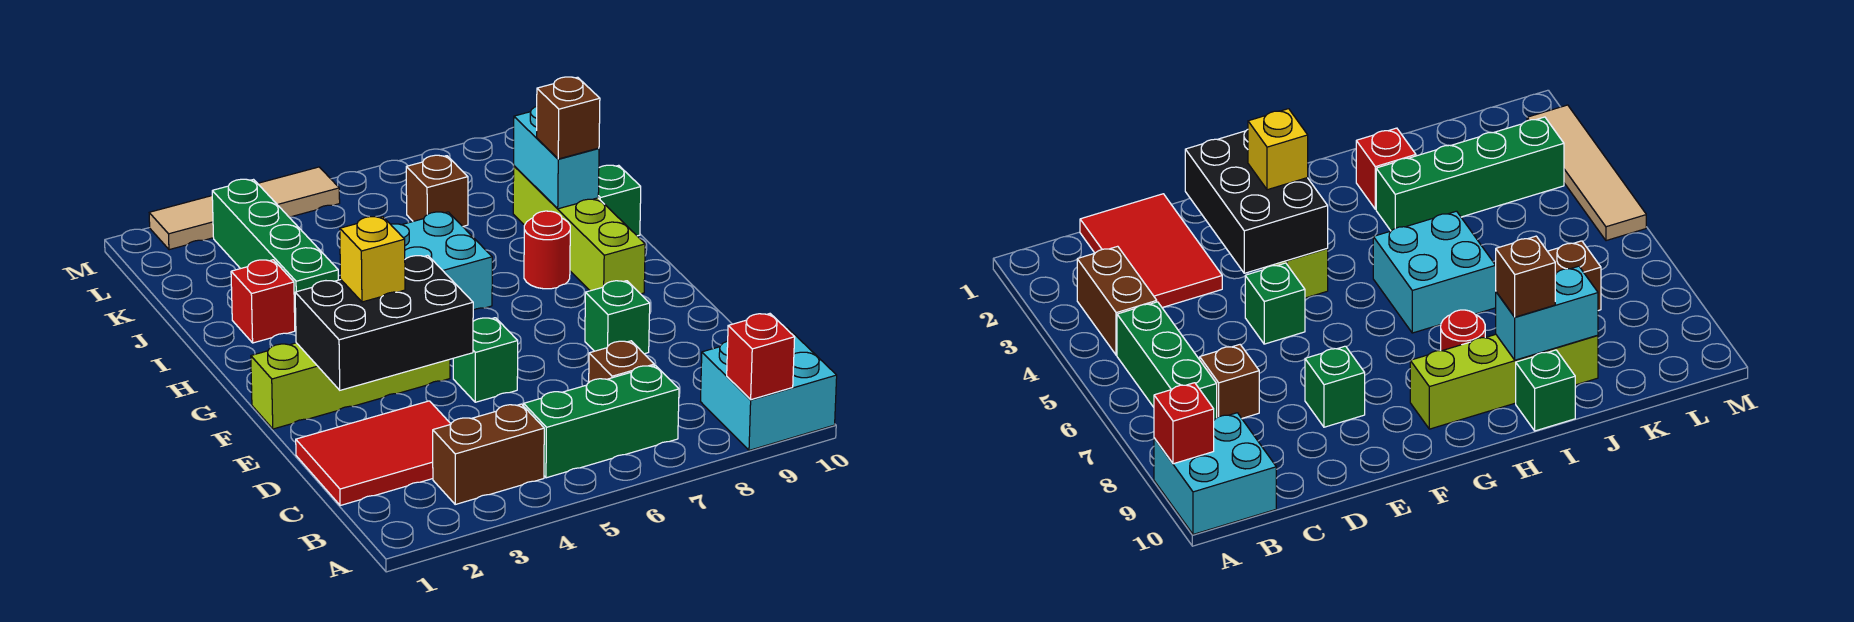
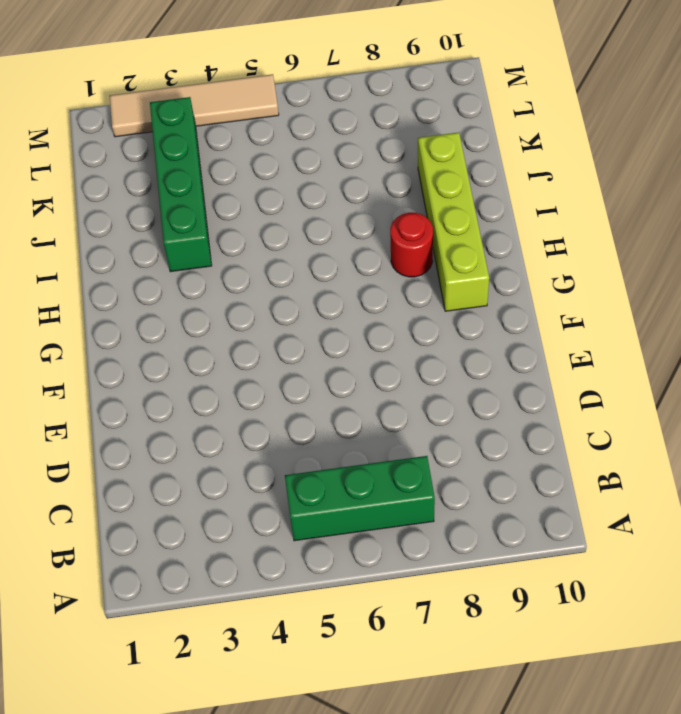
none -> cyan 2x2 brick [701,327,837,450]
none -> brown 1x2 brick [433,404,544,504]
none -> red 2x3 tile [296,401,451,506]

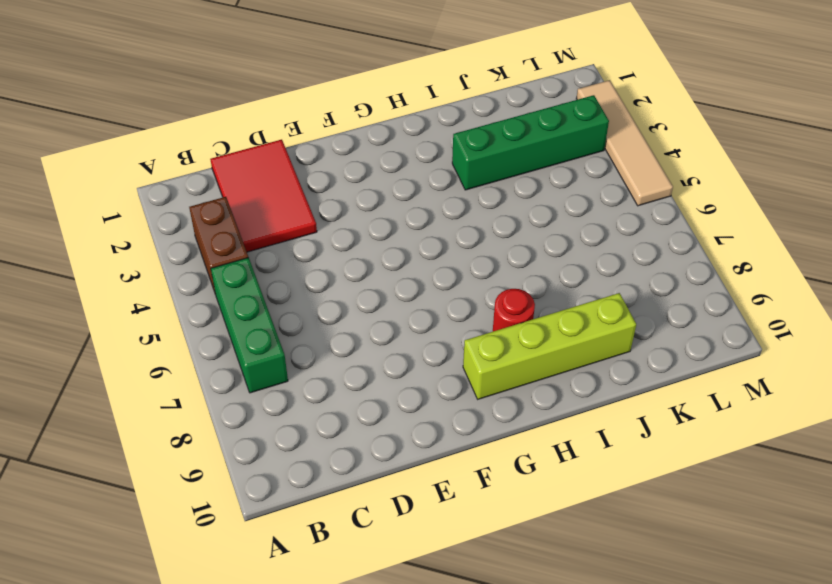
none -> cyan 2x2 brick [701,327,837,450]
none -> brown 1x1 brick [589,341,654,382]
none -> green 1x1 brick [453,318,518,402]

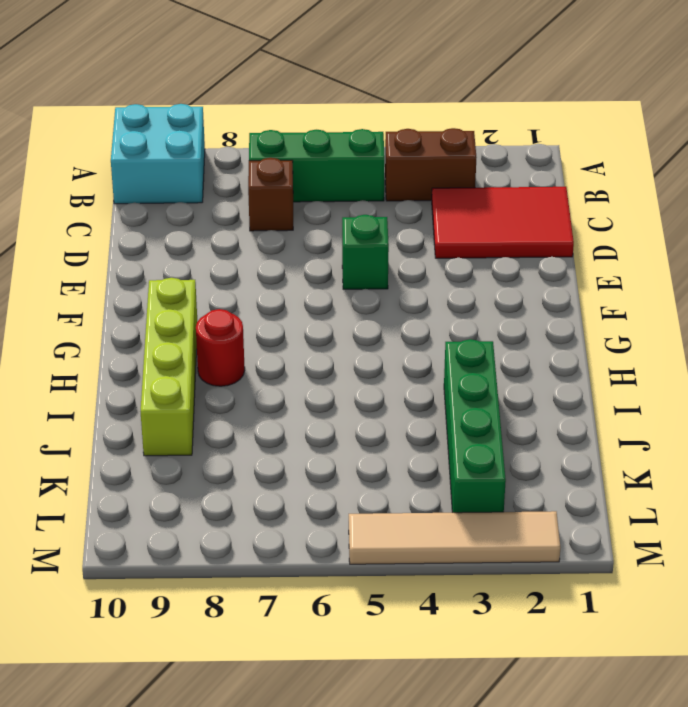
none -> green 1x1 brick [585,281,650,354]
none -> lime 1x4 brick [251,343,450,429]
none -> cyan 2x2 brick [391,212,492,310]

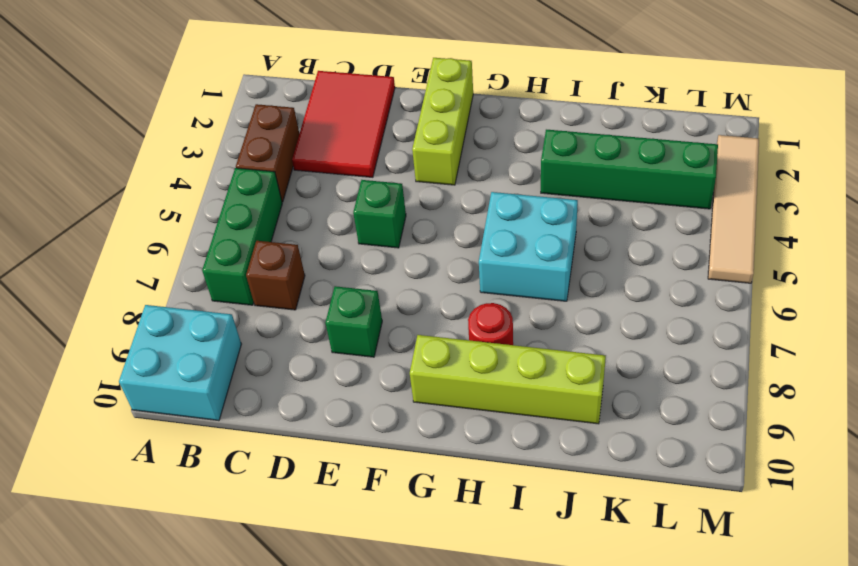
lime 1x3 brick [412,58,473,185] -> lime 1x4 brick [251,343,450,429]
none -> red 1x1 brick [231,260,295,343]
none -> green 1x1 brick [598,165,641,236]
none -> brown 1x1 brick [406,155,468,226]

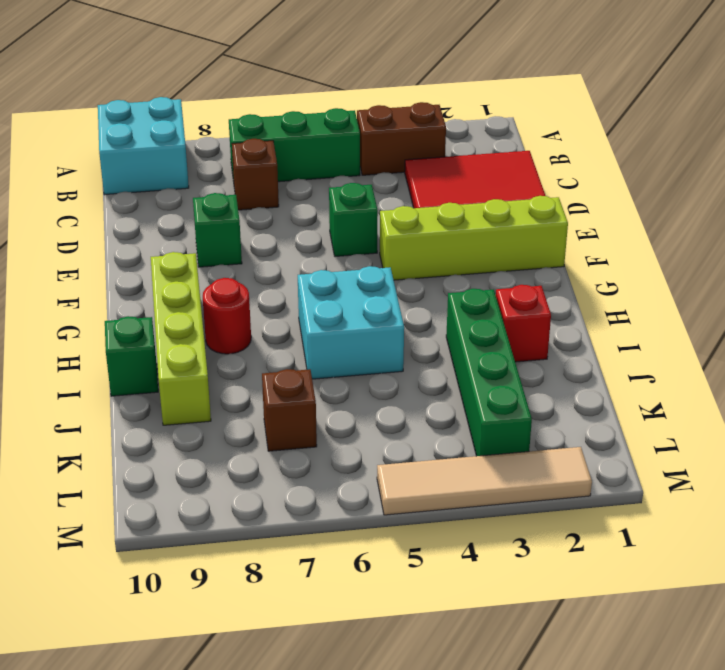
none -> red 1x1 brick [727,314,795,400]
none -> black 2x3 brick [295,256,473,390]
none -> cyan 1x2 brick [514,107,599,209]

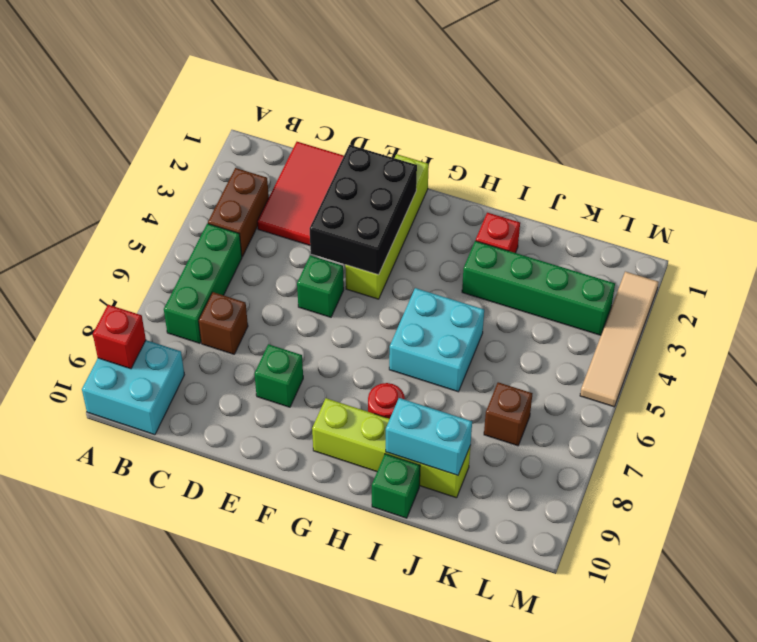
none -> yellow 1x1 brick [340,217,405,302]
none -> brown 1x1 brick [536,77,600,159]

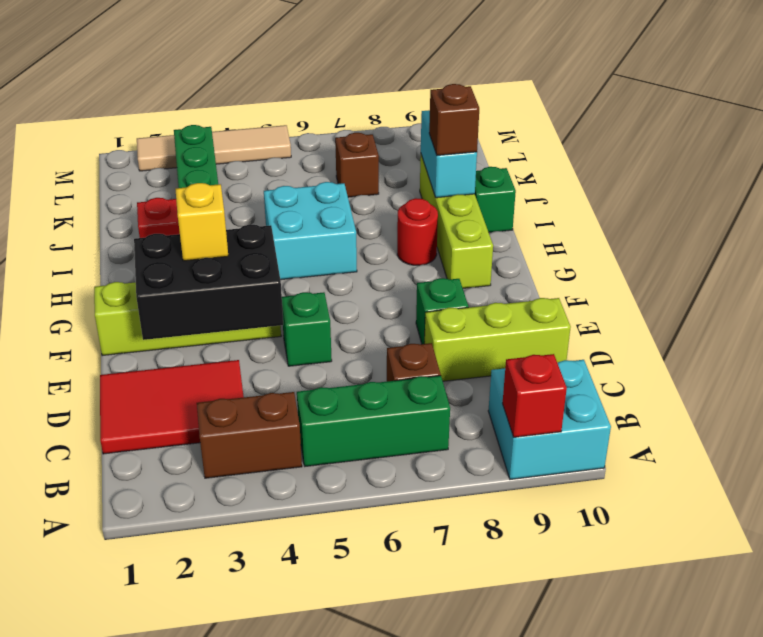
lime 1x3 brick [424,298,571,381] -> none

